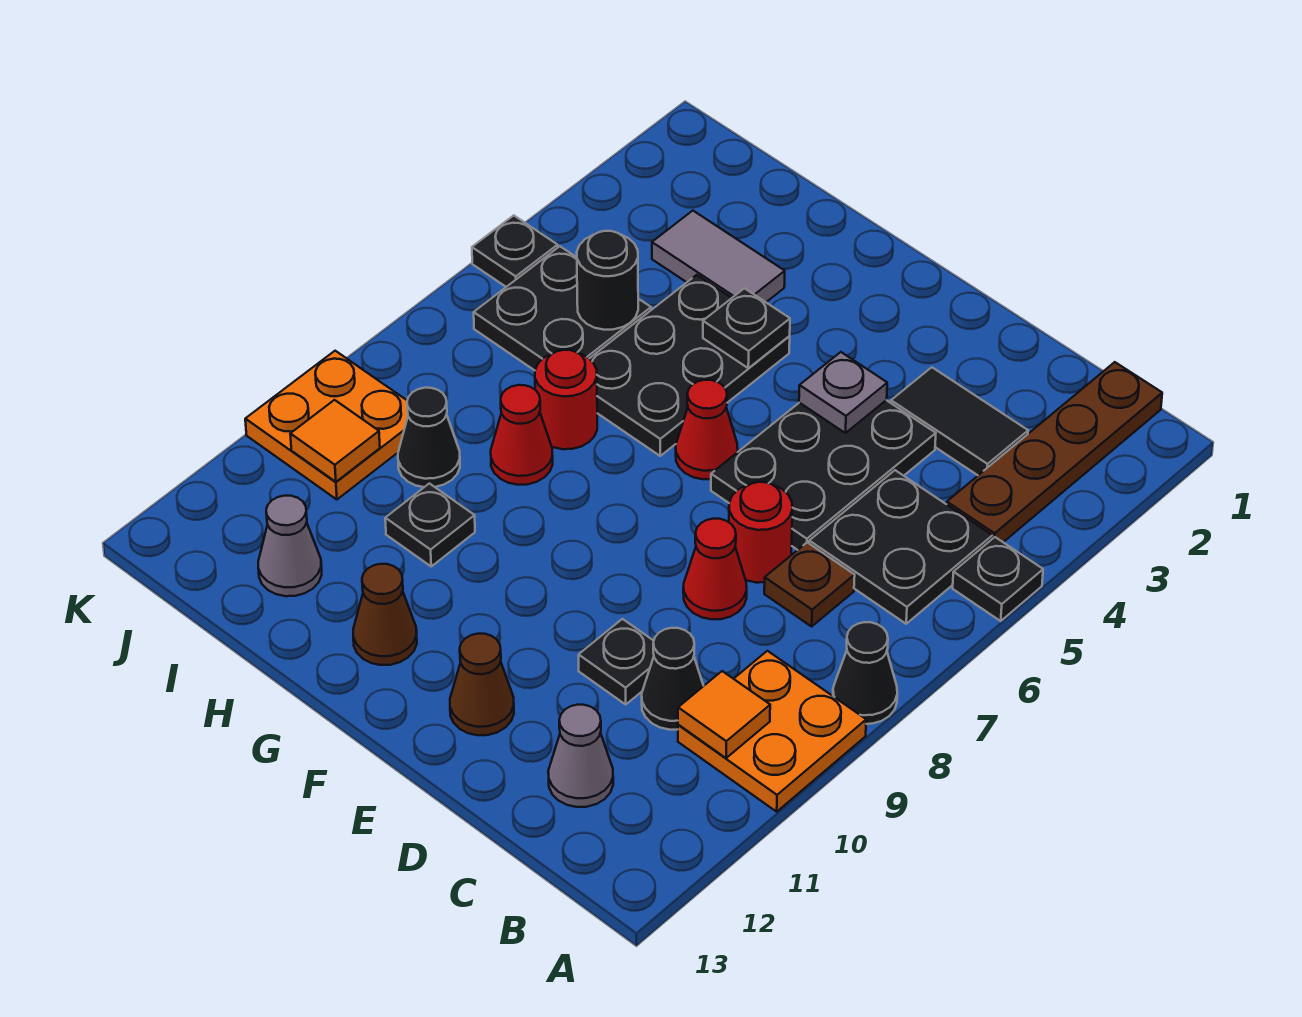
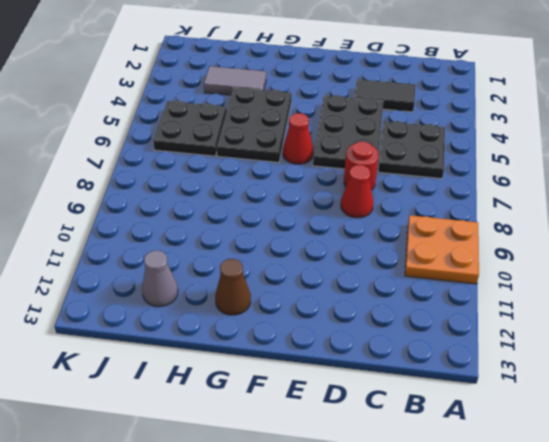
none -> black 1x1 plate [953,537,1043,621]
none -> black 1x1 cone [833,622,897,724]
none -> brown 1x4 plate [947,362,1162,542]
none -> brown 1x1 plate [764,542,855,626]

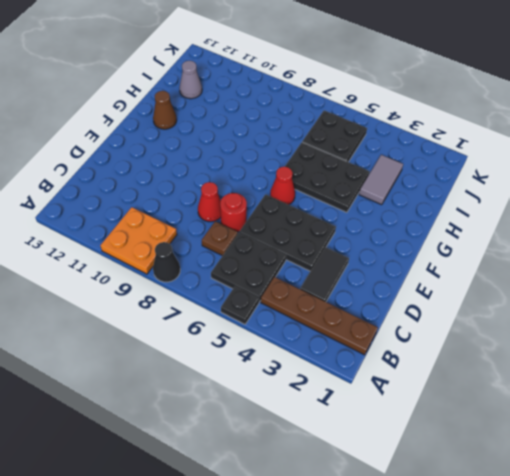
none -> black 1x1 cone [642,628,703,730]
none -> grey 1x1 cone [548,705,613,807]
none -> black 1x1 plate [579,619,654,704]
none -> brown 1x1 cone [450,634,514,735]

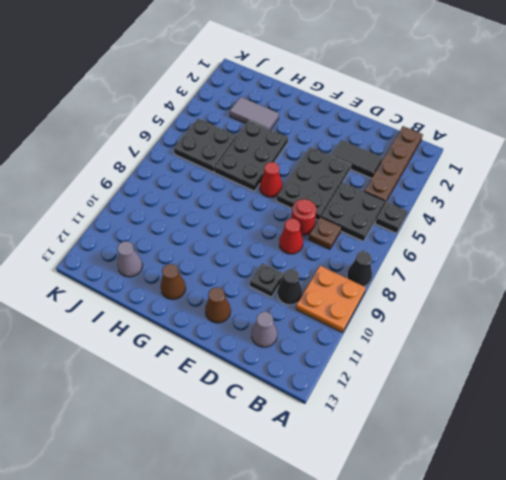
none -> red 1x1 round brick [535,350,597,449]
none -> red 1x1 cone [491,385,553,485]
none -> black 1x1 plate [385,483,475,566]
none -> black 1x1 cone [398,388,460,487]

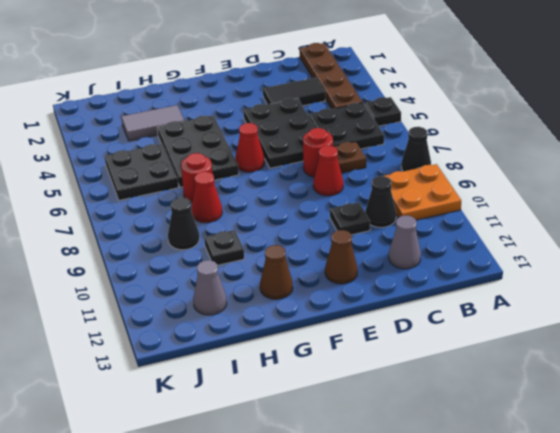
none -> orange 2x2 plate [245,351,408,500]
none -> black 1x1 plate [472,215,558,287]
none -> orange 1x1 tile [678,671,770,758]
none -> grey 1x1 plate [799,352,887,433]

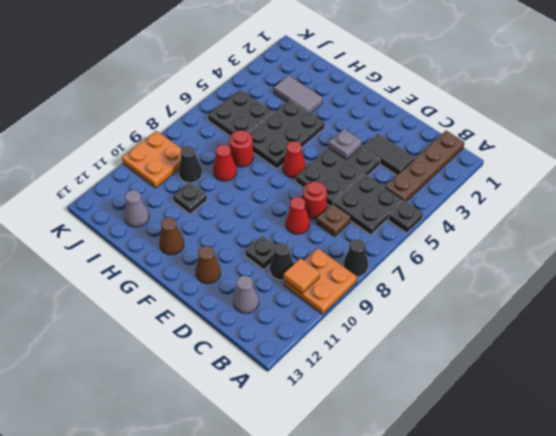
none -> black 1x1 plate [472,215,558,287]
none -> black 1x1 plate [703,288,790,368]
none -> black 1x1 round brick [577,231,638,330]
none -> orange 1x1 tile [290,400,380,482]

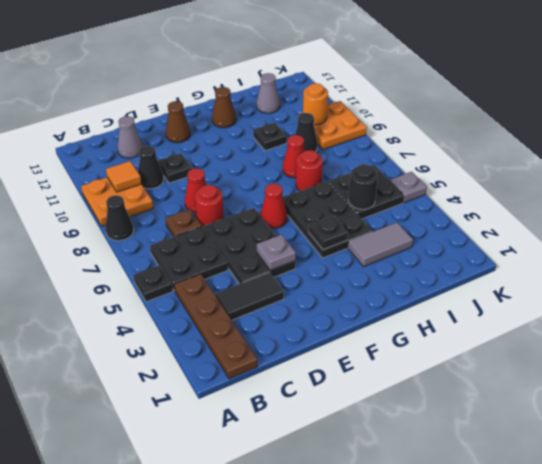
orange 1x1 round brick [303,83,328,125] -> orange 1x1 tile [290,400,380,482]
grey 1x1 plate [390,172,427,203] -> black 1x1 plate [472,215,558,287]

